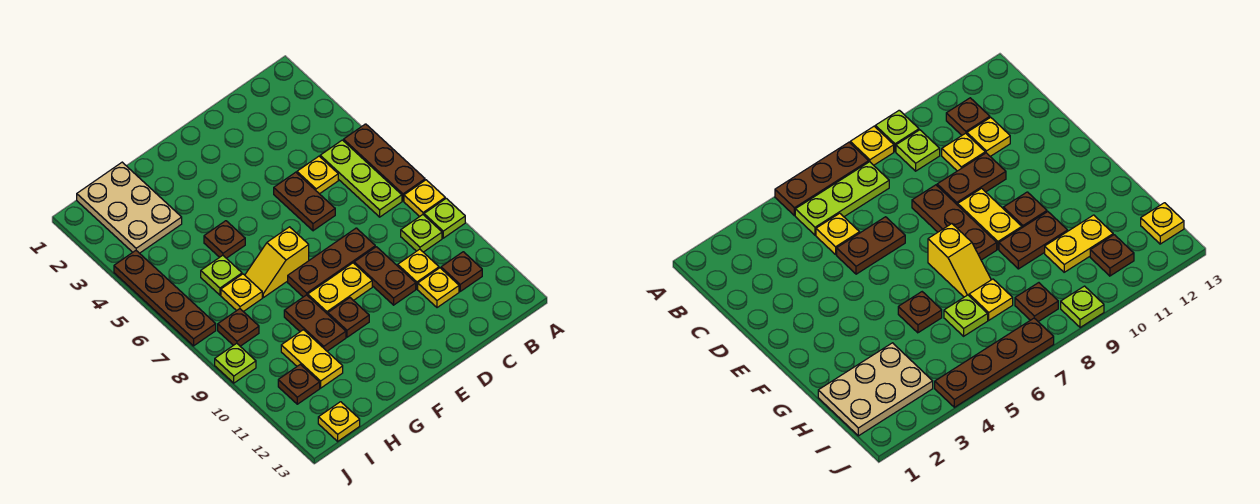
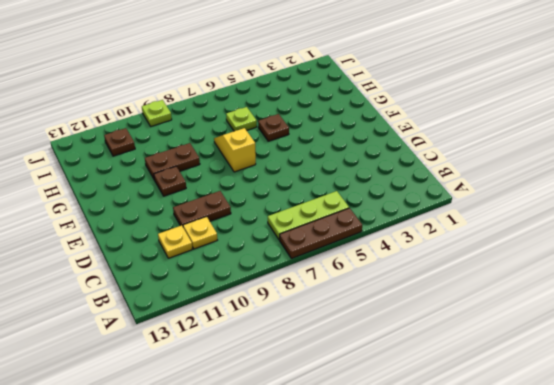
none -> yellow 1x1 plate [404,180,445,217]
none -> lime 1x1 plate [424,198,465,238]
none -> lime 1x1 plate [401,215,442,252]

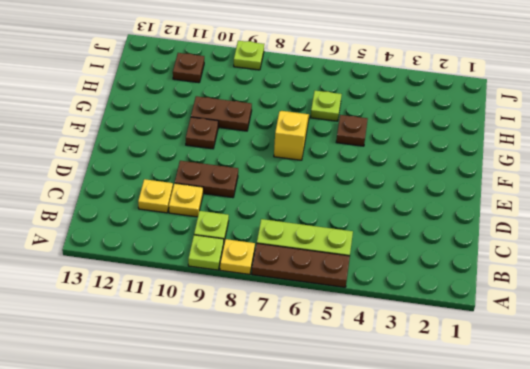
none -> brown 1x1 plate [441,252,482,291]
none -> yellow 1x1 plate [297,156,338,194]
none -> brown 1x2 plate [274,172,335,231]

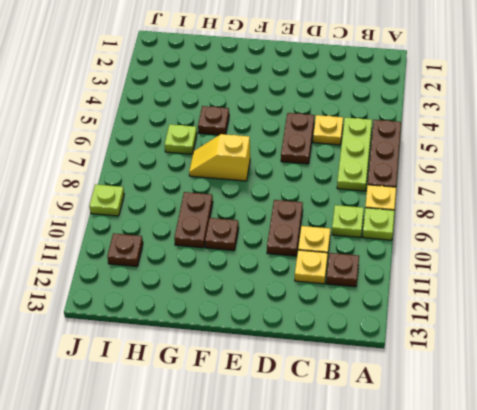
none -> brown 1x3 plate [288,228,375,297]
none -> yellow 1x2 plate [308,263,372,314]
none -> tan 2x3 plate [77,162,182,253]

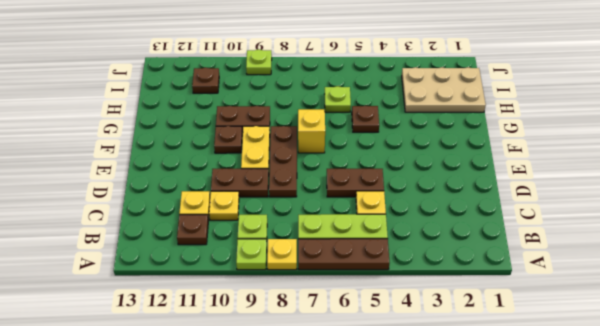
none -> yellow 1x1 plate [221,274,262,312]
none -> yellow 1x2 plate [281,330,343,388]
none -> brown 1x1 plate [218,309,259,346]

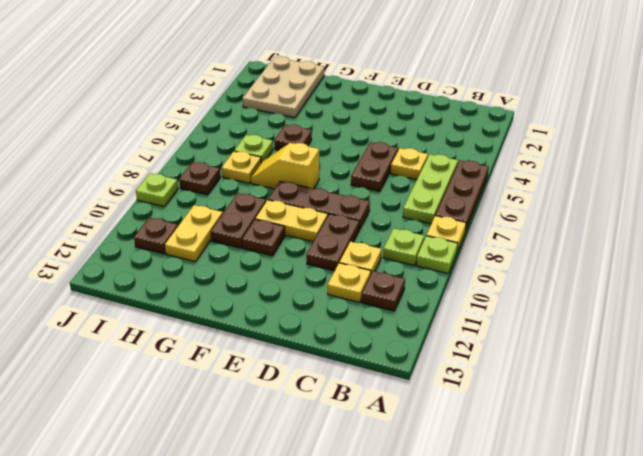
none -> yellow 1x1 plate [318,402,360,441]
none -> brown 1x4 plate [114,251,216,346]

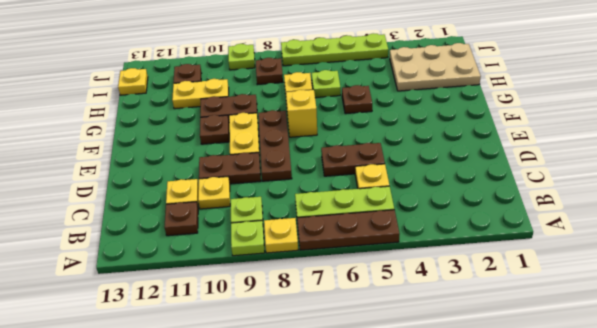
lime 1x4 plate [281,33,388,66] -> brown 1x4 plate [114,251,216,346]

